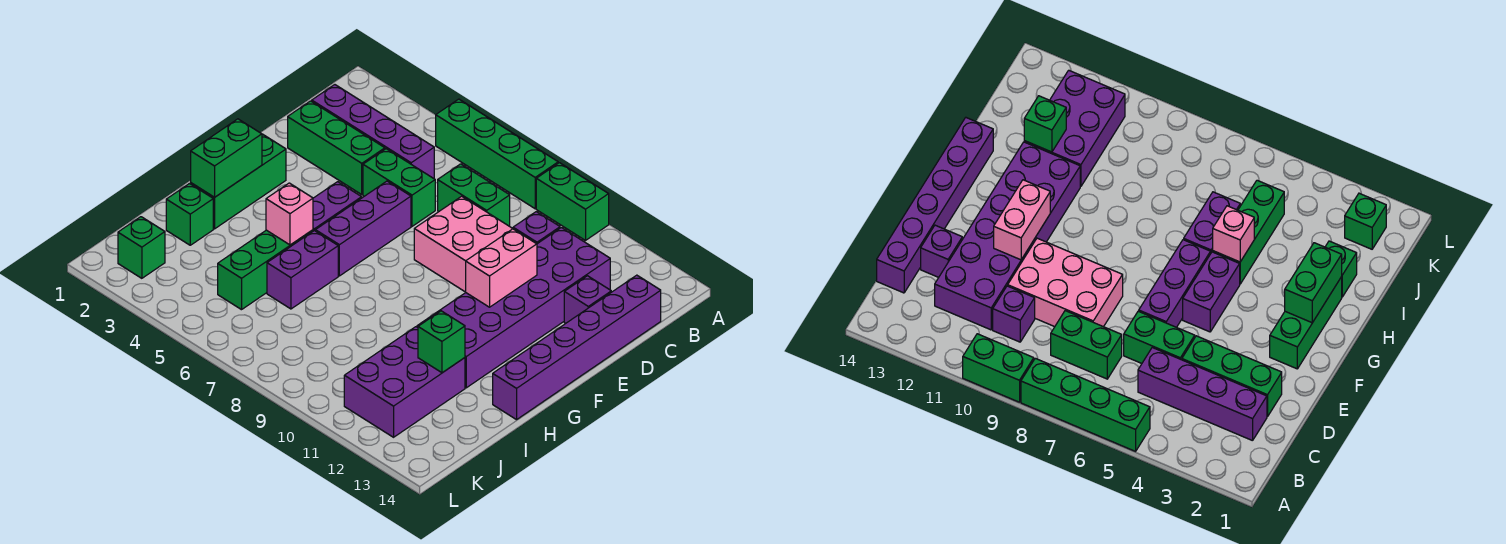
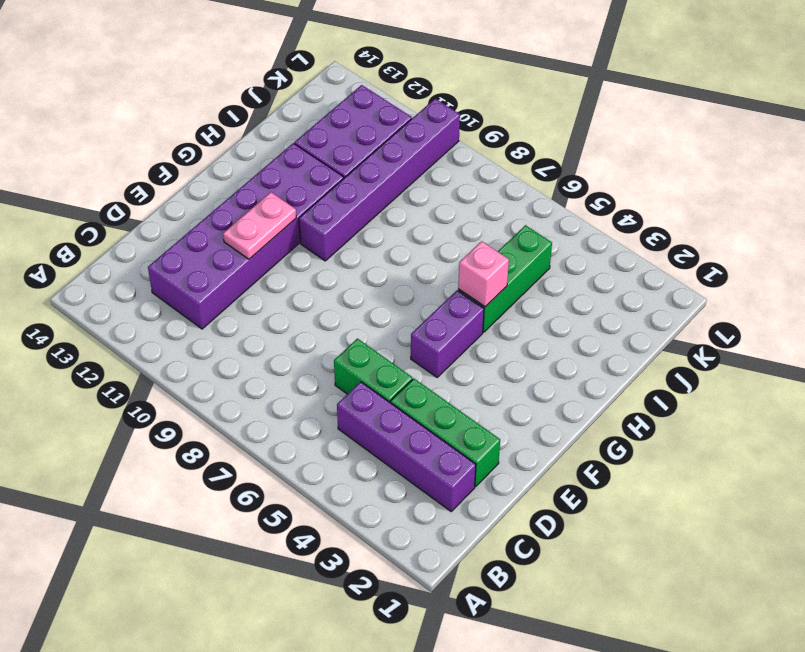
pink 1x2 plate [223,192,296,259] -> pink 1x2 brick [466,229,537,307]
purple 1x6 brick [299,99,460,261] -> purple 1x6 brick moved to [493,275,661,420]
none -> green 1x4 brick [436,99,558,209]
none -> green 1x2 brick [536,163,609,240]
none -> green 1x2 brick [438,164,510,226]

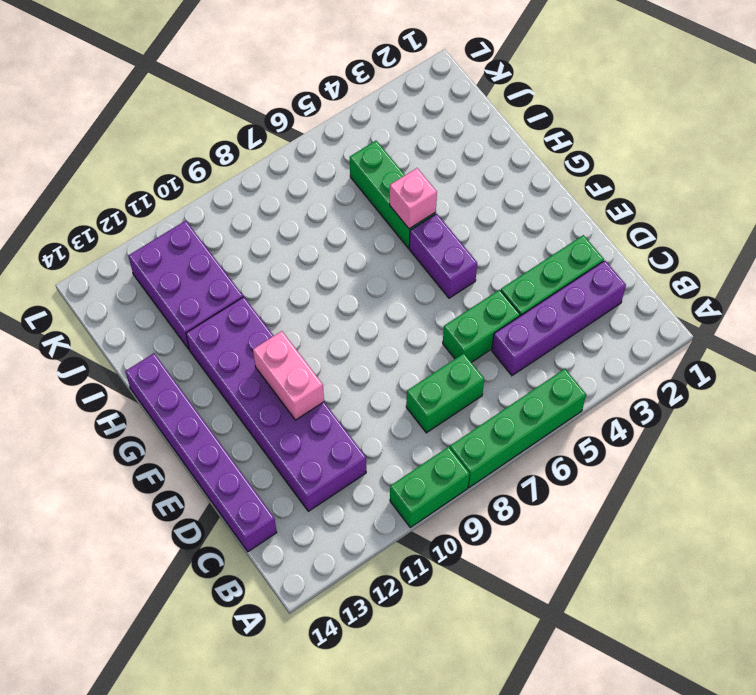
none -> purple 1x1 brick [513,212,560,244]
none -> pink 2x3 brick [414,196,513,292]
none -> purple 1x1 brick [564,276,611,323]

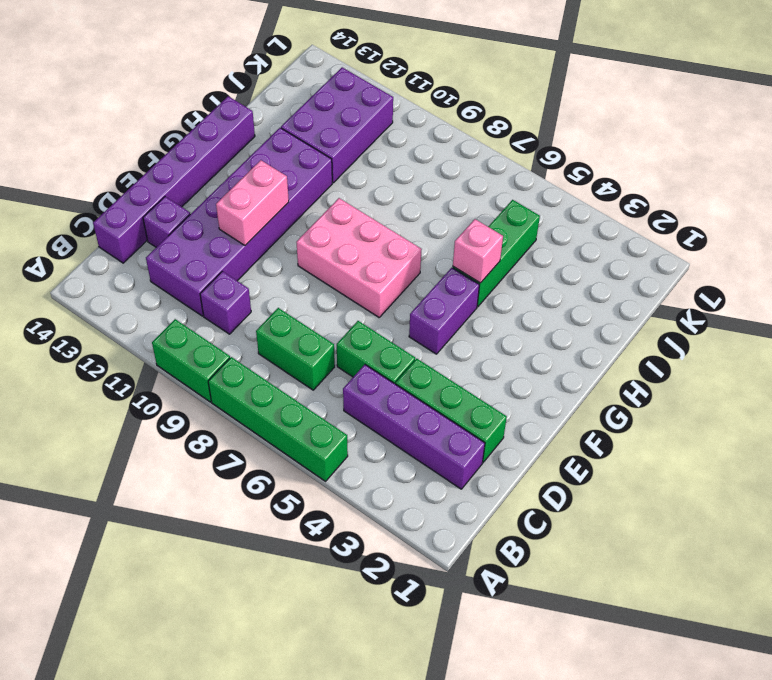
pink 2x3 brick [296,198,422,317] -> pink 2x3 brick moved to [414,196,513,292]
none -> purple 1x3 brick [316,181,411,276]
none -> green 1x3 brick [191,134,286,229]
none -> purple 1x2 brick [267,231,338,309]

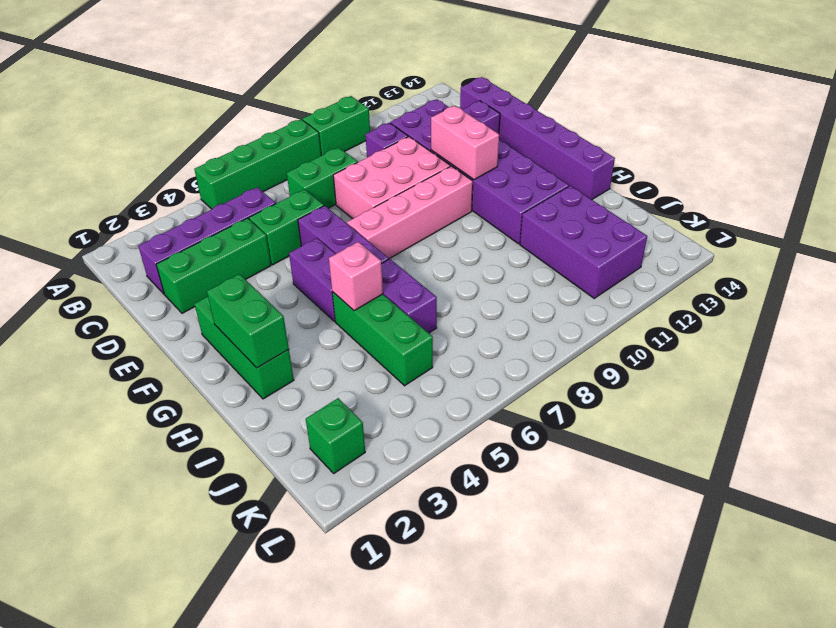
pink 1x4 brick [347,166,473,259] -> none
none -> green 1x1 brick [166,184,213,245]
none -> green 1x1 brick [418,311,465,373]

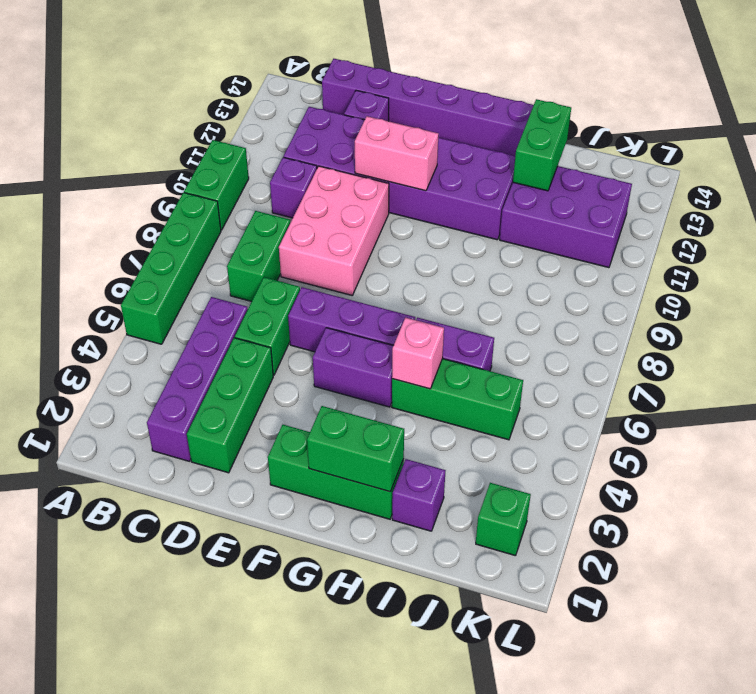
purple 1x1 brick [392,459,446,531] -> green 1x1 brick [166,184,213,245]
green 1x2 brick [513,99,571,191] -> green 1x1 brick [418,311,465,373]

